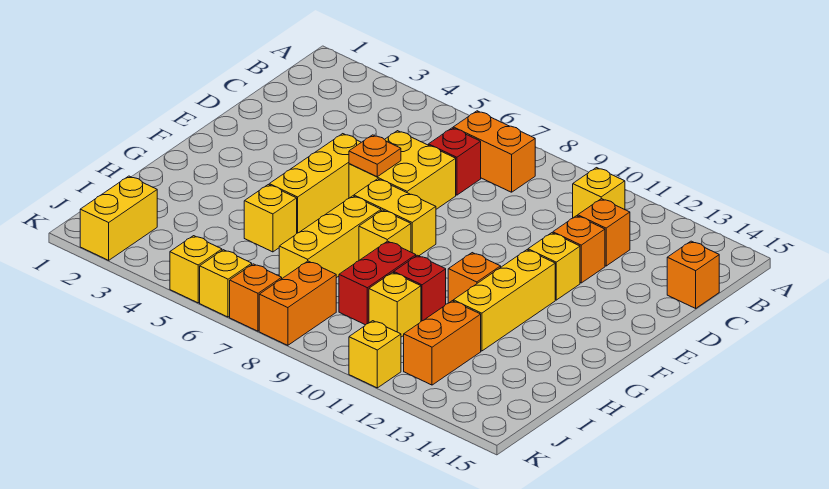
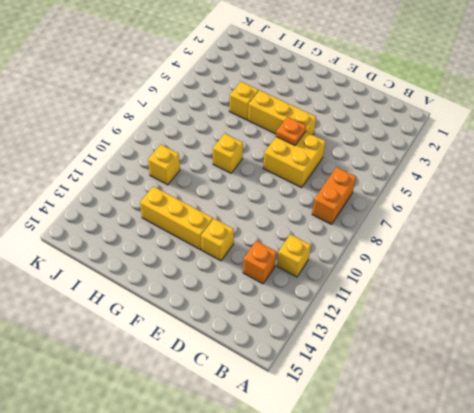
none -> red 1x1 brick [428,128,481,195]
none -> orange 1x1 brick [667,241,719,308]
none -> orange 1x1 brick [553,216,605,283]

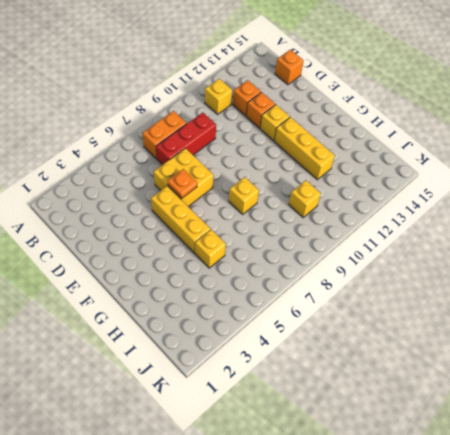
red 1x3 brick [156,113,216,165] -> red 1x1 brick [428,128,481,195]
none -> yellow 1x2 brick [354,179,436,256]
none -> yellow 1x3 brick [279,196,381,278]
none -> orange 1x1 brick [448,253,501,303]

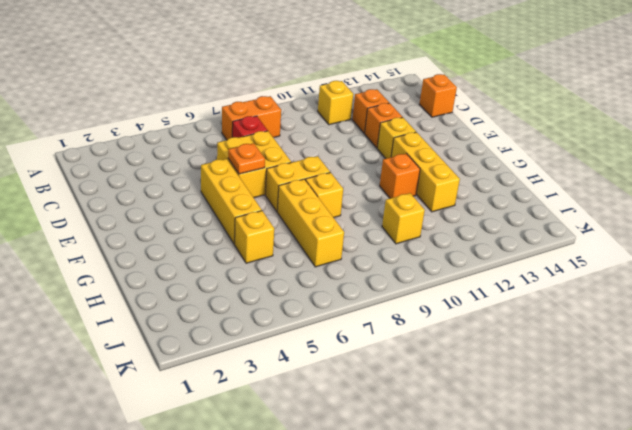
none -> red 1x2 brick [339,241,416,325]
none -> red 1x1 brick [394,255,446,321]
none -> orange 1x2 brick [404,301,481,385]

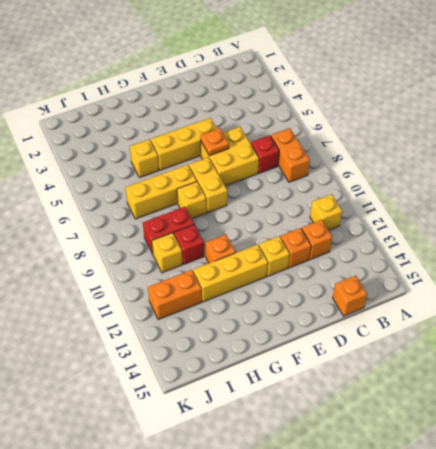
none -> yellow 1x2 brick [80,176,157,260]
none -> orange 1x2 brick [259,261,336,345]
none -> yellow 1x1 brick [170,236,222,303]

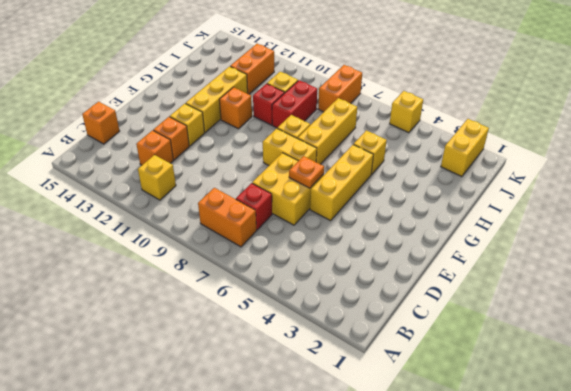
none -> yellow 1x1 brick [200,250,252,317]
none -> orange 1x1 brick [230,264,282,331]
none -> yellow 1x1 brick [349,321,401,388]

